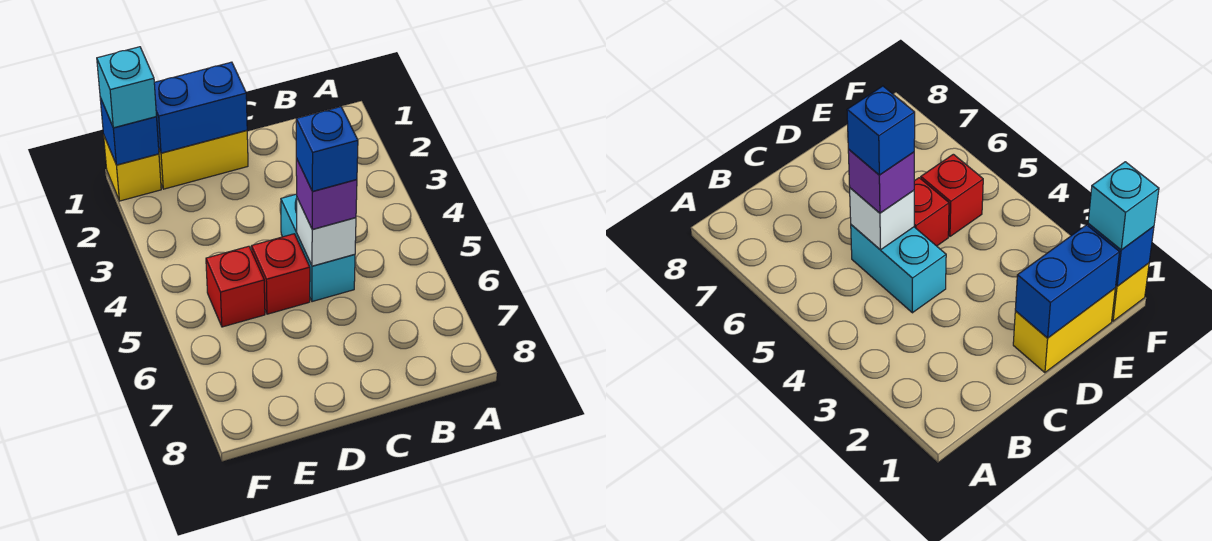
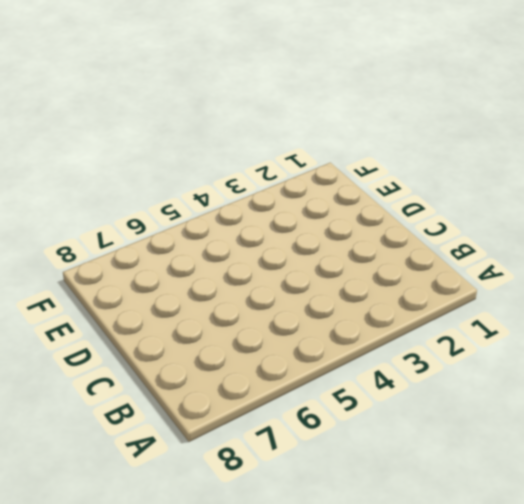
none -> cyan 1x2 brick [281,194,355,302]
none -> yellow 1x2 brick [159,130,248,189]

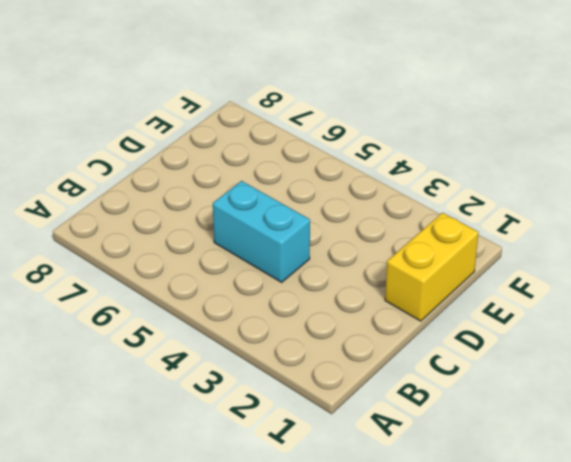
none -> red 1x1 brick [251,234,310,314]
none -> red 1x1 brick [206,246,265,327]

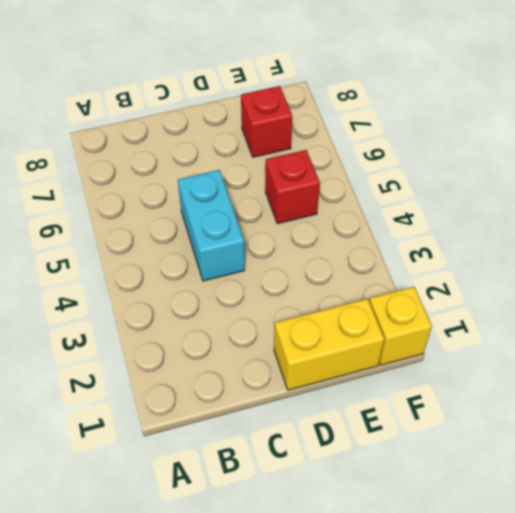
red 1x1 brick [241,86,292,157] -> red 1x1 brick moved to [251,234,310,314]
none -> white 1x1 brick [297,198,356,266]
none -> blue 1x2 brick [154,62,247,153]

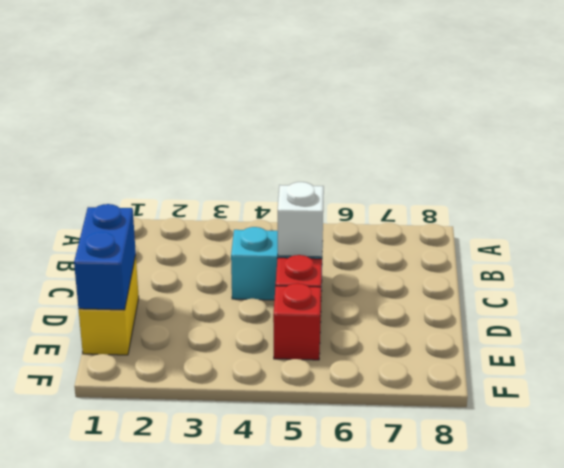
none -> yellow 1x1 brick [104,136,161,201]
none -> blue 1x1 brick [100,98,159,165]

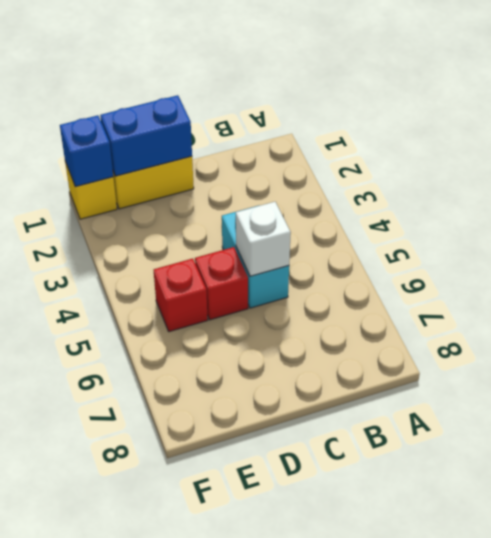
none -> purple 1x1 brick [296,158,357,229]
none -> cyan 1x1 brick [97,47,156,128]

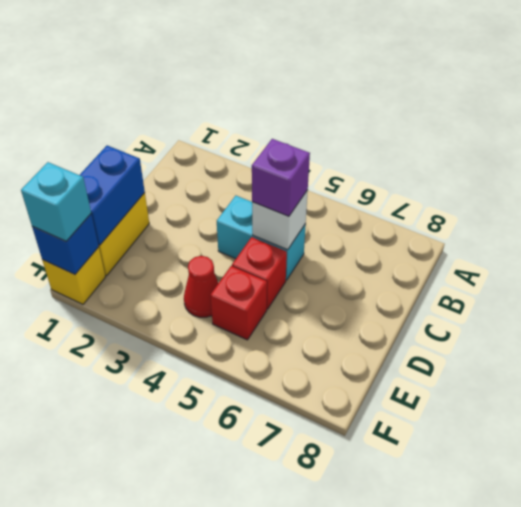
red 1x1 cone [184,256,218,317] -> none
none -> blue 1x1 brick [296,107,358,192]

